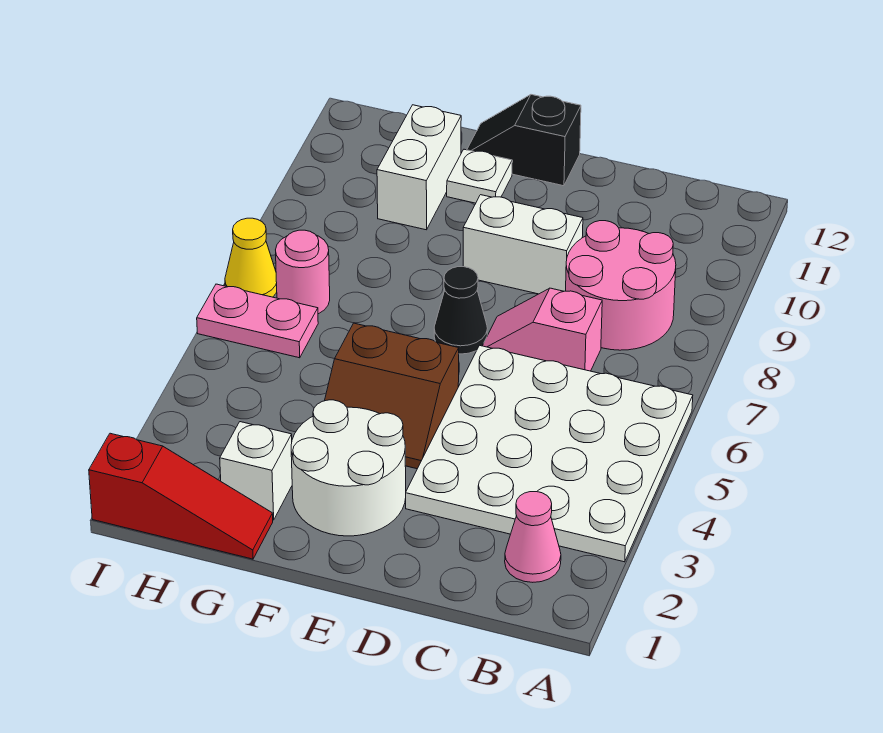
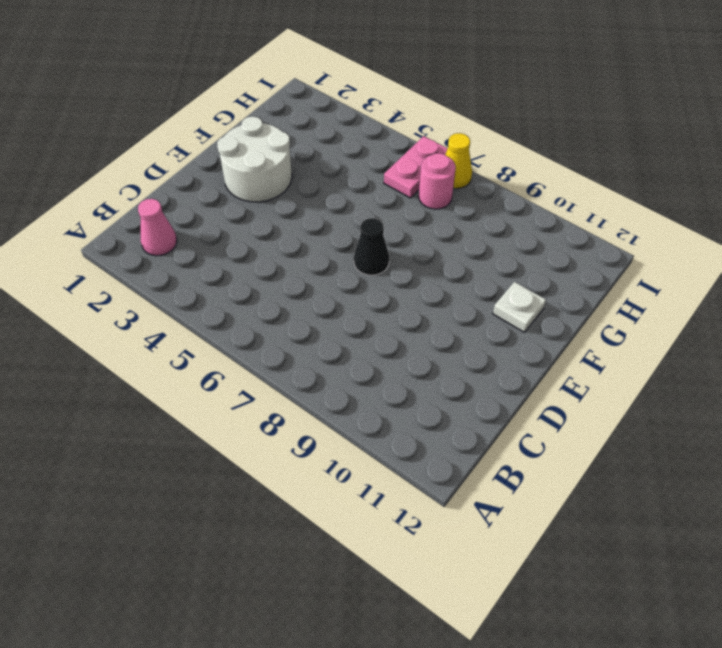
none -> white 4x4 plate [406,345,693,562]
none -> pink 2x2 round brick [566,221,676,350]
none -> pink 1x2 slope [483,288,602,371]

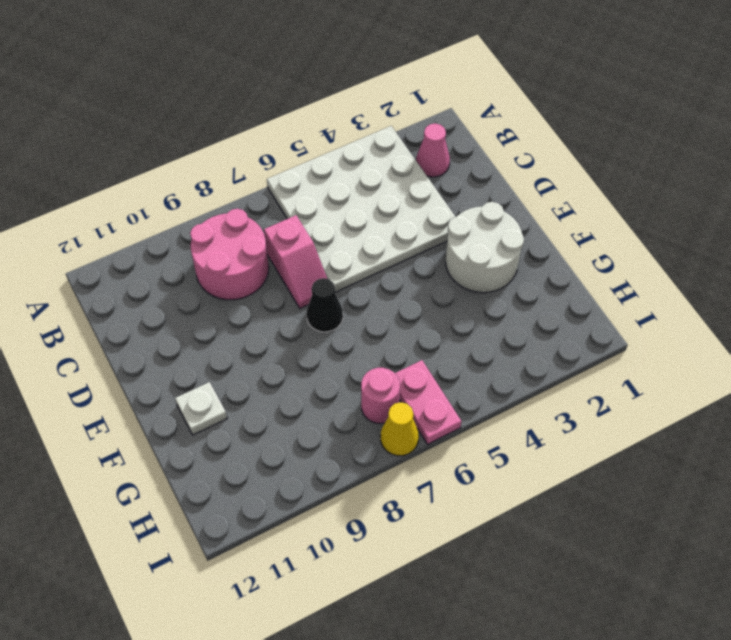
none -> white 1x2 brick [463,195,583,294]
none -> brown 2x2 slope [325,323,459,469]
none -> black 1x2 slope [467,95,581,186]

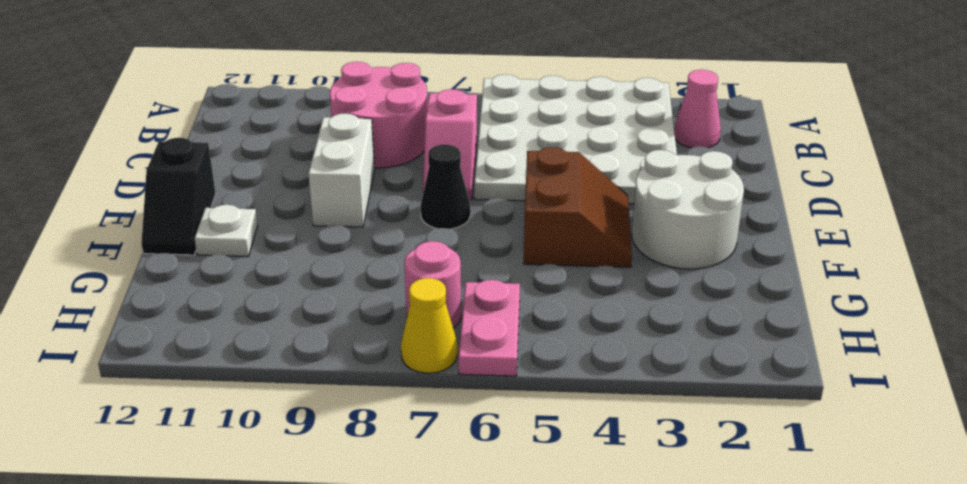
none -> red 1x3 slope [89,433,273,559]
none -> white 1x1 brick [220,422,292,520]
none -> white 1x2 brick [377,105,461,230]

